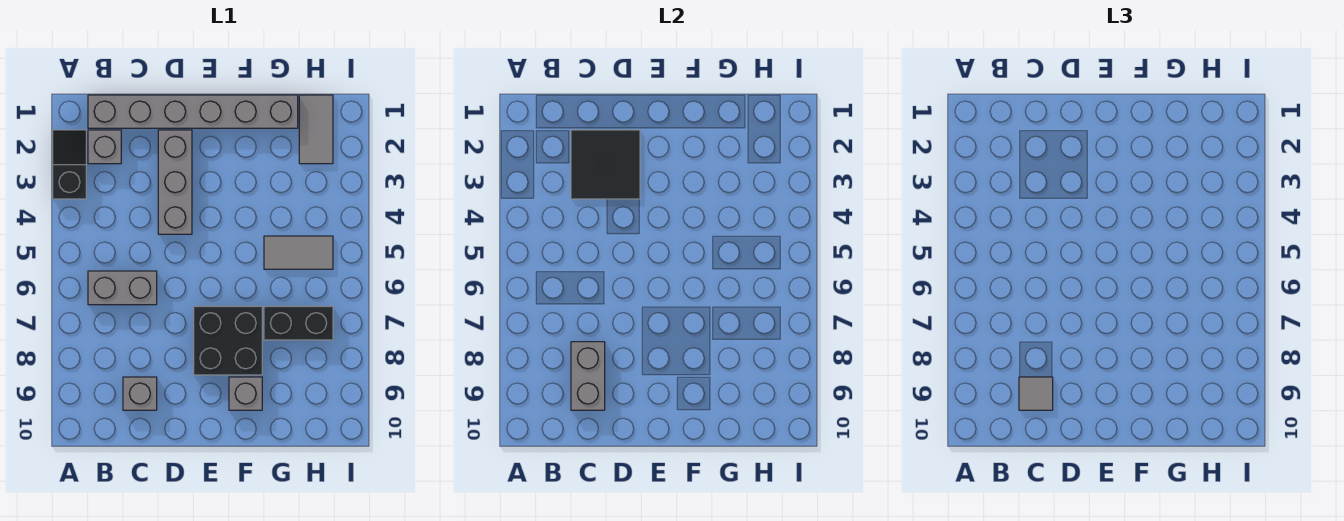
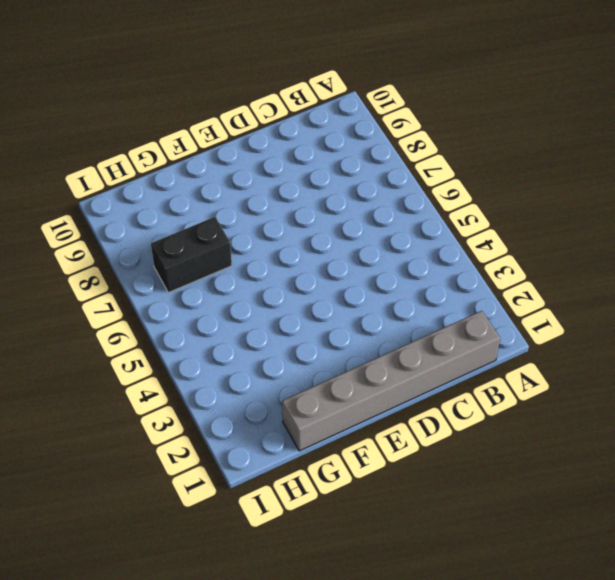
none -> black 1x2 slope [53,130,86,199]
none -> grey 1x1 brick [88,130,121,164]
none -> grey 1x2 brick [88,271,157,305]

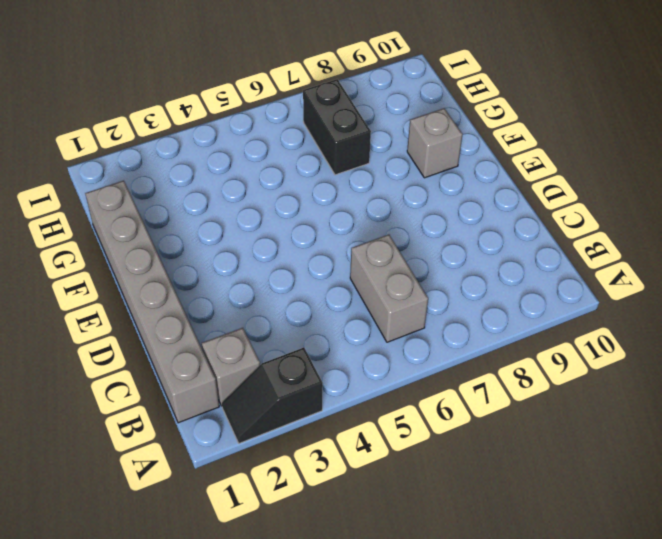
none -> grey 1x1 brick [123,377,157,410]
none -> grey 1x3 brick [158,130,192,234]
none -> black 2x2 brick [194,306,262,375]

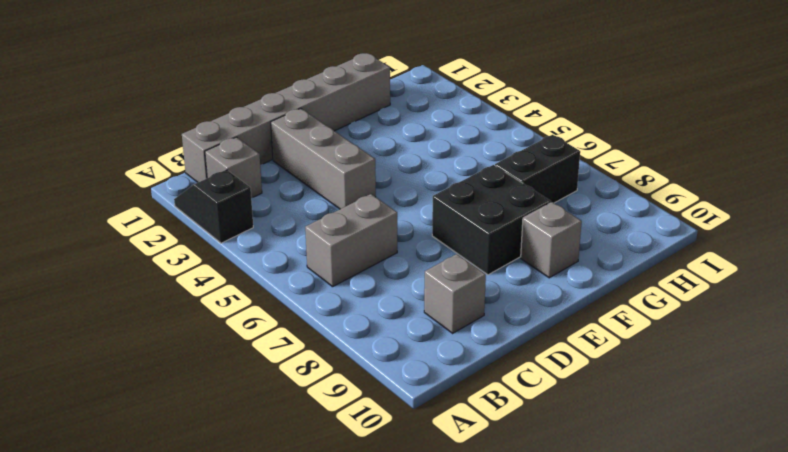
none -> grey 1x2 tile [264,236,333,269]
none -> grey 1x2 tile [299,95,333,164]
none -> black 2x2 tile [571,130,640,199]

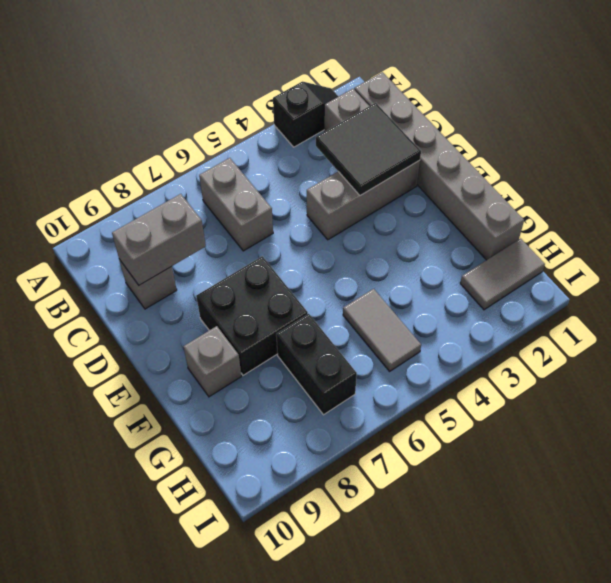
none -> grey 1x1 tile [1019,377,1053,410]

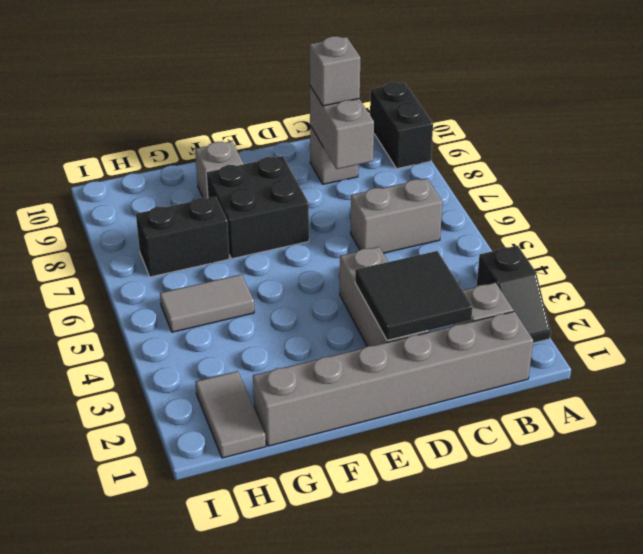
black 1x2 brick [370,82,433,169] -> none
grey 1x1 brick [310,36,360,106] -> grey 1x1 tile [1019,377,1053,410]

